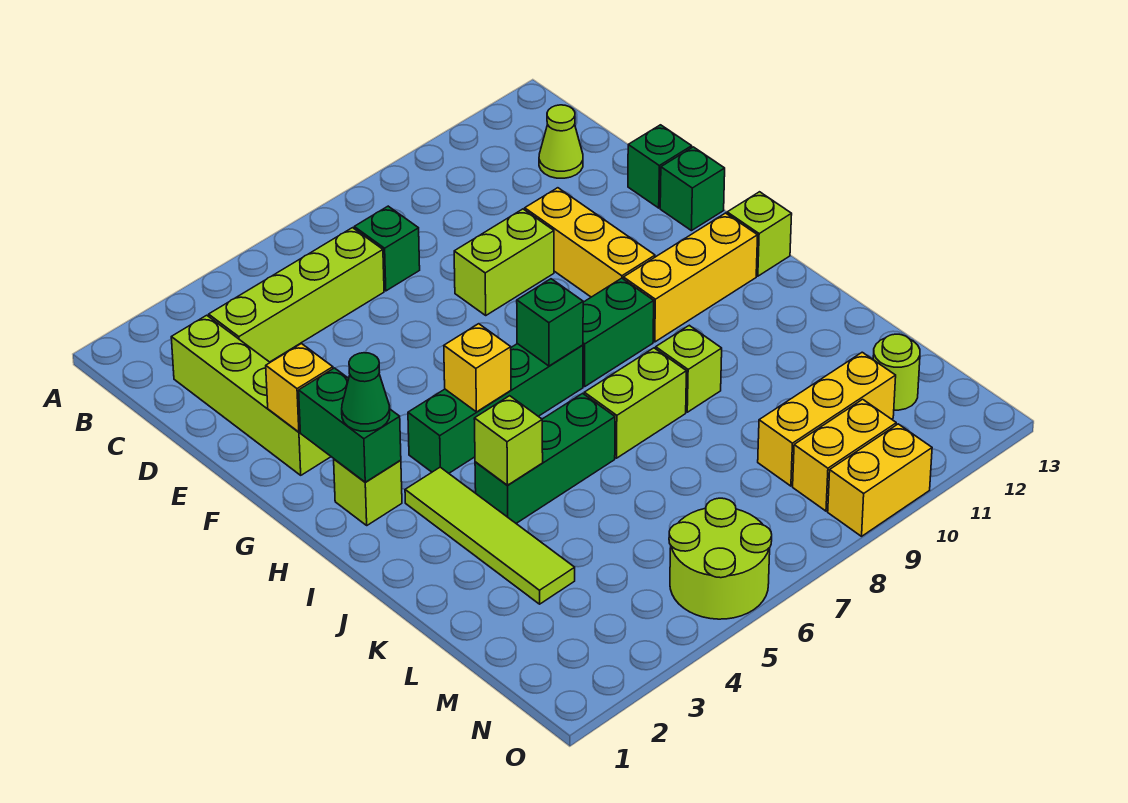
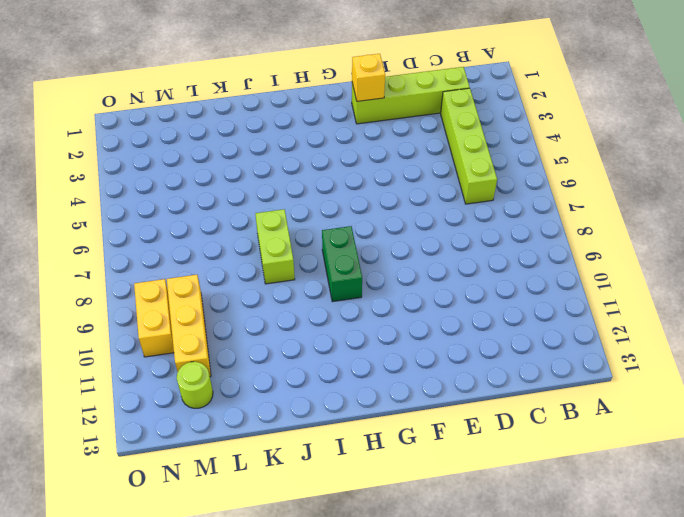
none -> green 1x1 brick [354,206,420,291]
none -> lime 1x1 cone [539,105,583,178]
none -> lime 1x2 brick [454,209,554,315]

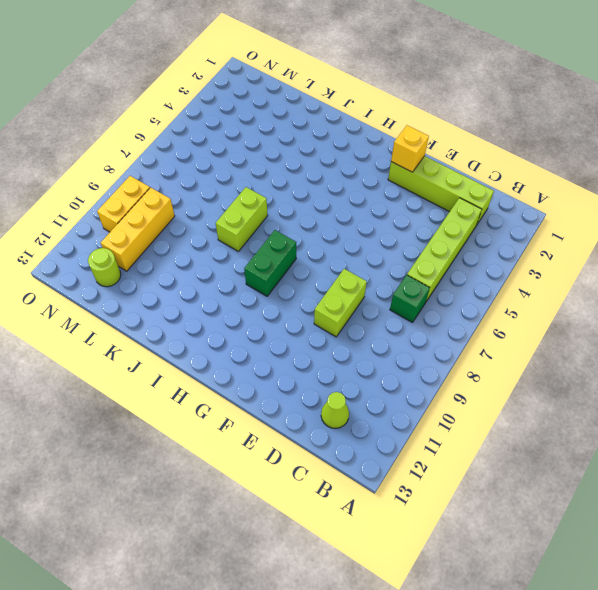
none -> yellow 1x3 brick [525,188,655,297]
none -> green 1x1 brick [628,125,692,208]
none -> green 1x1 brick [660,147,725,231]

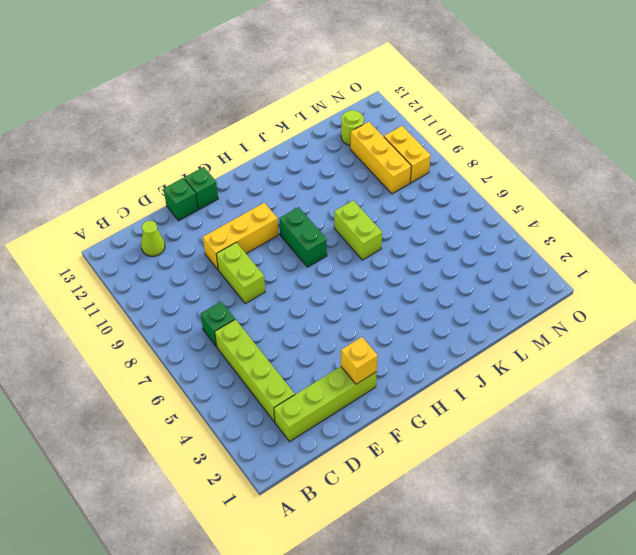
none -> lime 1x1 brick [334,459,402,525]
none -> green 1x4 brick [408,344,583,473]
none -> yellow 1x3 brick [624,213,758,342]

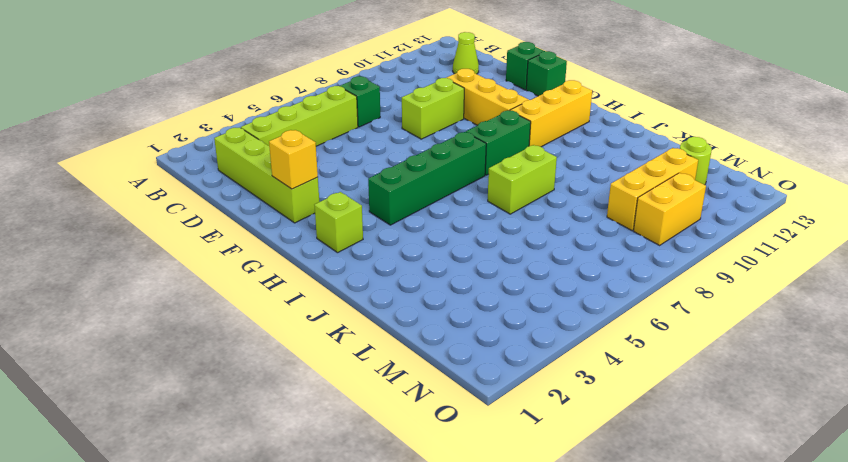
none -> lime 1x1 brick [727,192,792,276]
none -> lime 1x4 tile [405,467,575,604]
none -> green 1x3 brick [475,393,615,523]

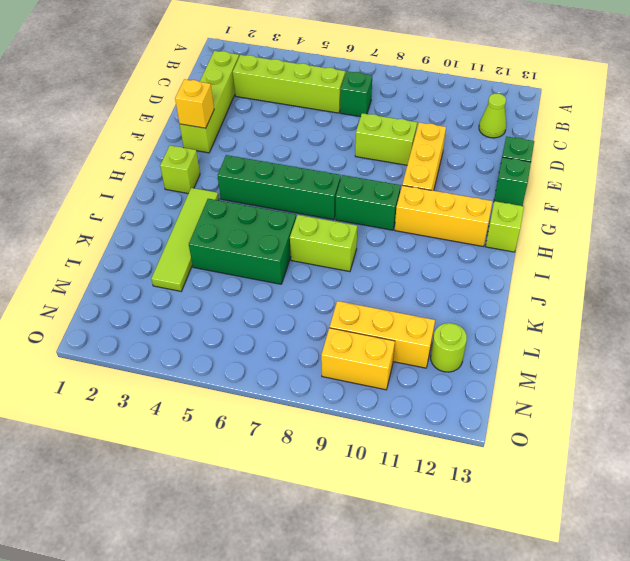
green 2x3 brick [189,199,296,284] -> green 1x3 brick [475,393,615,523]
none -> lime 1x1 brick [656,325,722,412]
none -> lime 2x2 round brick [669,498,772,619]
none -> yellow 1x2 brick [828,424,932,536]

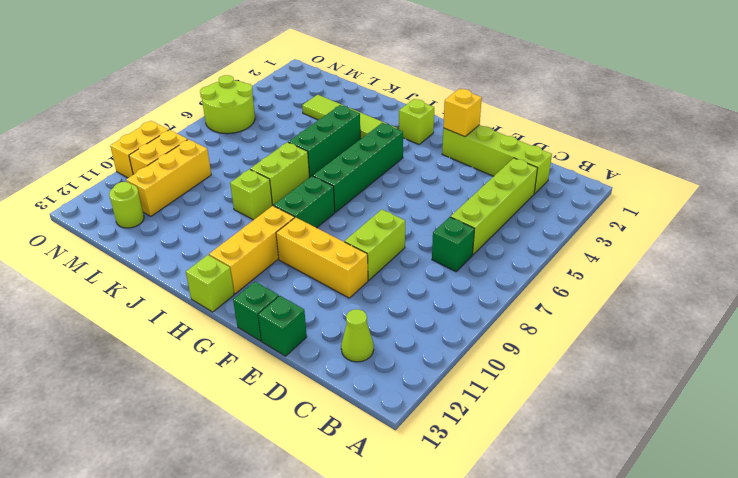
none -> green 1x2 brick [299,368,401,482]
none -> yellow 1x1 brick [444,324,511,412]
none -> green 1x1 brick [517,279,583,366]

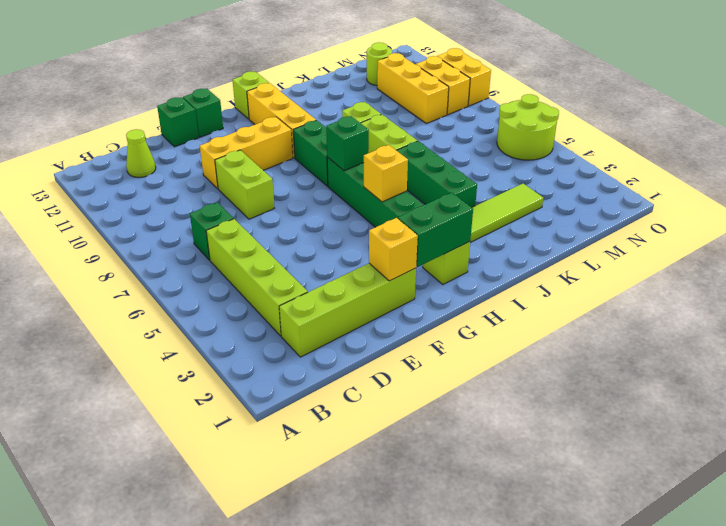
none -> lime 1x1 brick [474,396,543,485]
none -> green 1x1 cone [342,353,390,431]

